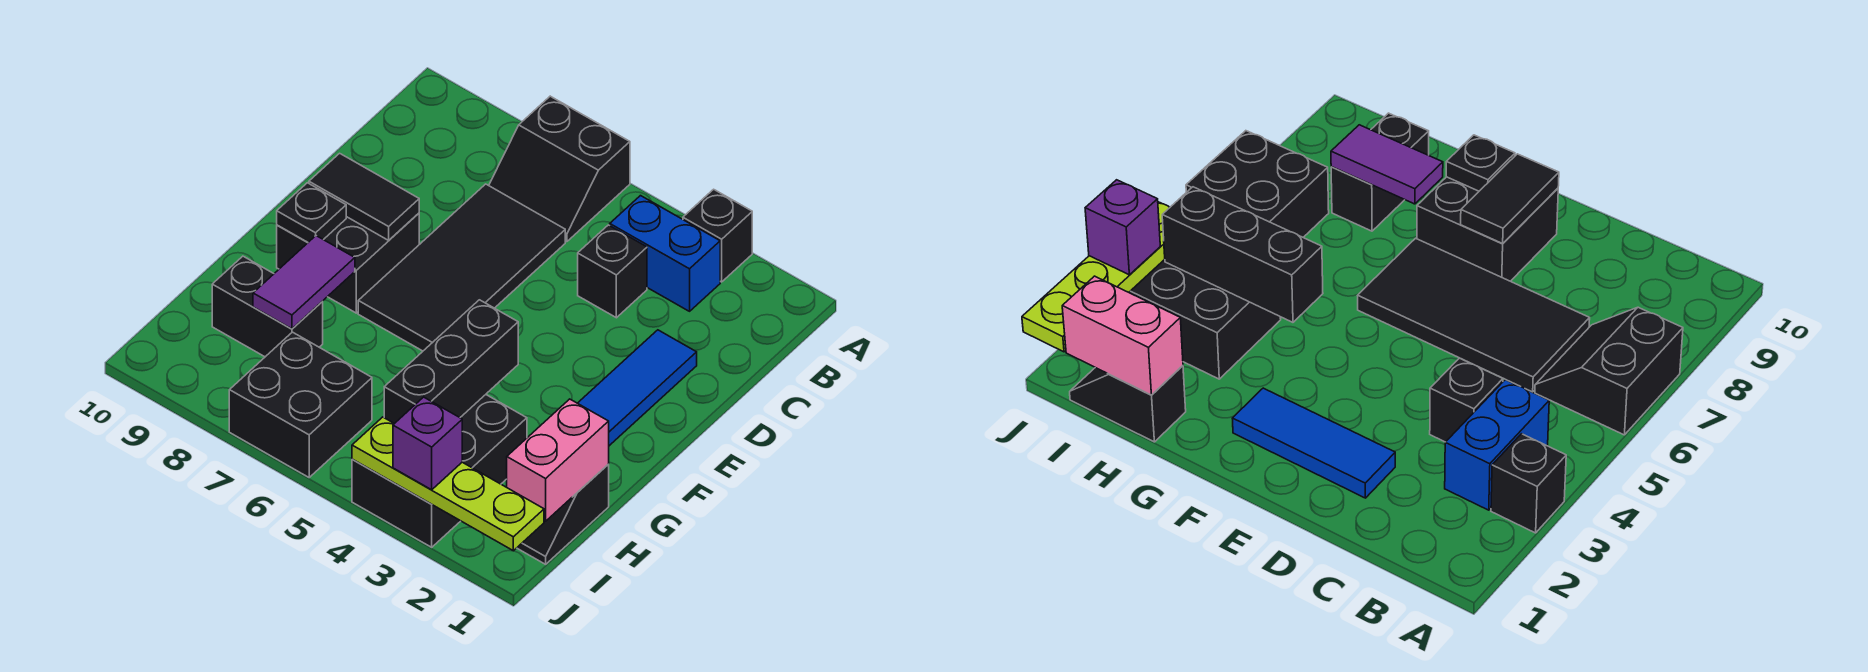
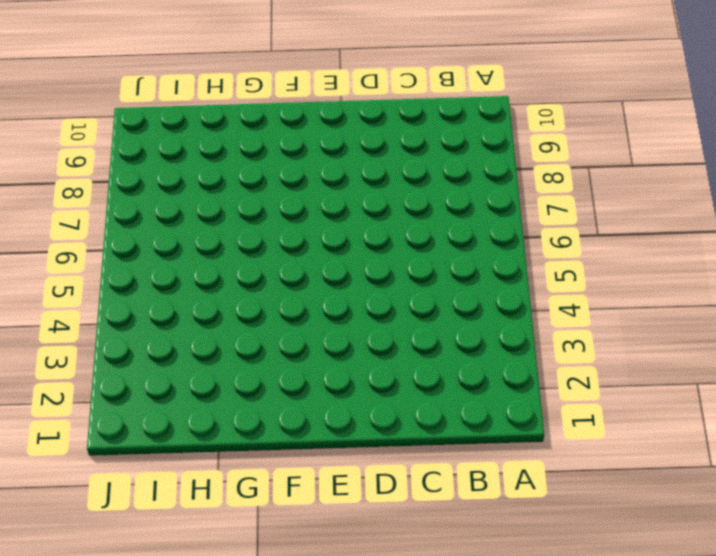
none -> black 1x1 brick [683,189,752,282]
none -> black 2x2 slope [489,96,630,242]
none -> blue 1x2 brick [610,196,720,311]

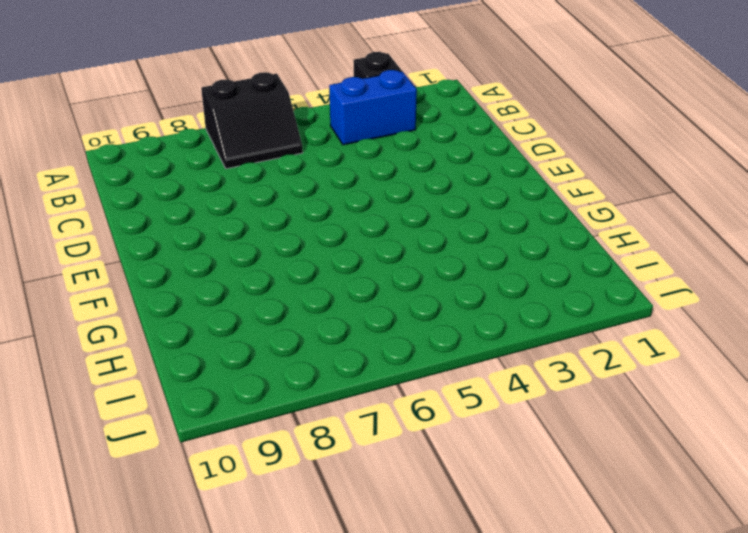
none -> black 1x1 brick [578,225,647,318]
none -> black 2x4 tile [358,184,565,351]
none -> blue 1x3 tile [578,330,697,446]

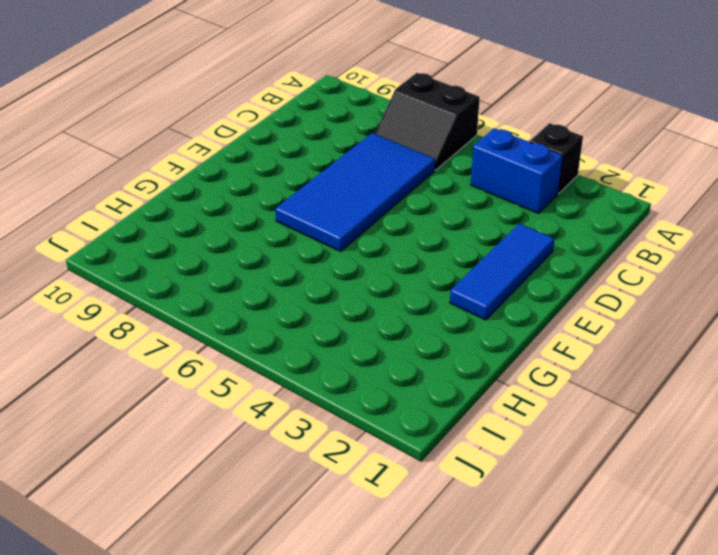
blue 2x4 tile [275,133,435,251] -> black 2x4 tile [358,184,565,351]
none -> black 1x1 brick [578,225,647,318]
none -> black 2x2 brick [277,213,419,313]
none -> black 1x2 slope [517,465,609,564]

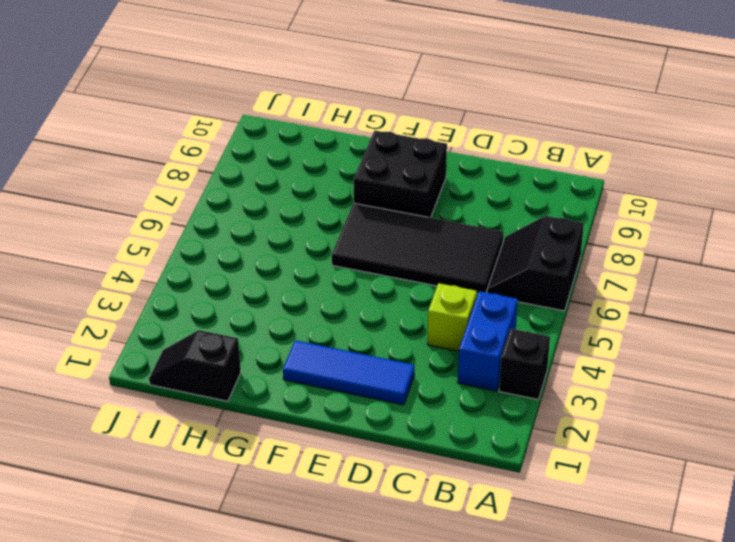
lime 1x1 brick [427,283,477,351] -> black 1x1 brick [578,225,647,318]
none -> black 2x3 brick [352,395,527,547]
none -> black 1x2 brick [212,256,323,357]
none -> black 2x2 brick [229,332,372,477]

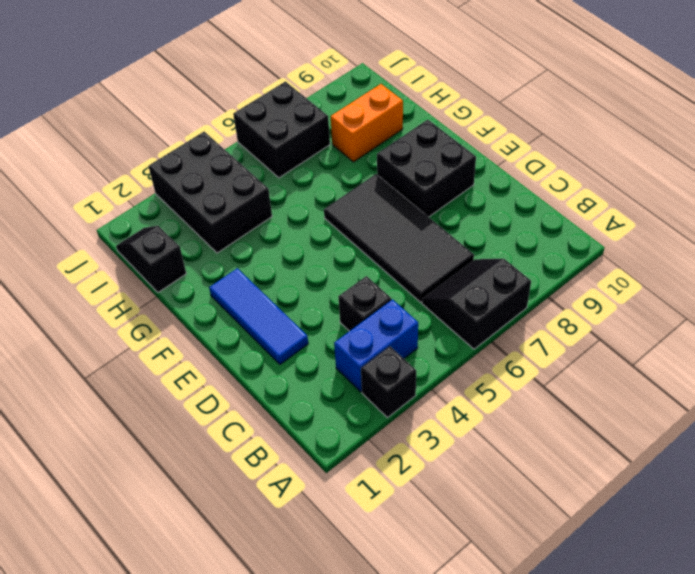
orange 1x2 brick [331,84,403,162] -> black 1x2 brick [212,256,323,357]
none -> black 1x2 tile [309,153,419,240]
none -> black 1x1 plate [277,183,346,242]
none -> black 1x3 brick [384,300,518,424]

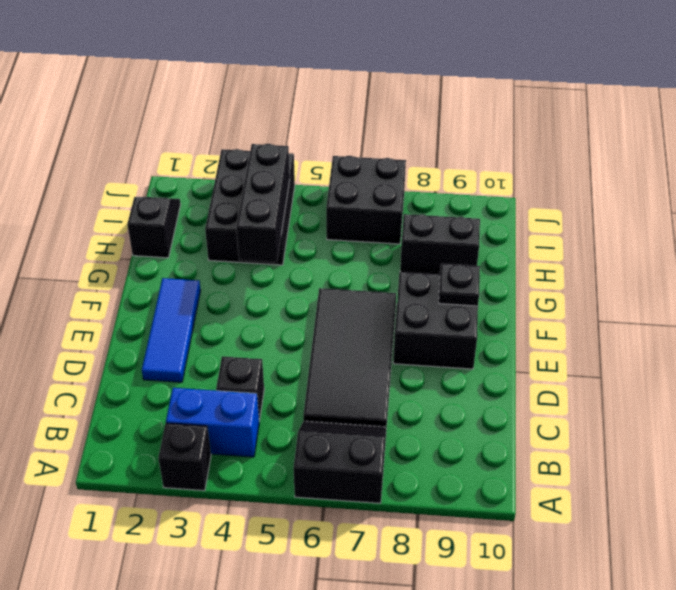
none -> black 1x2 tile [309,153,419,240]
none -> purple 1x2 tile [253,236,355,329]
none -> pink 1x2 brick [507,399,609,521]

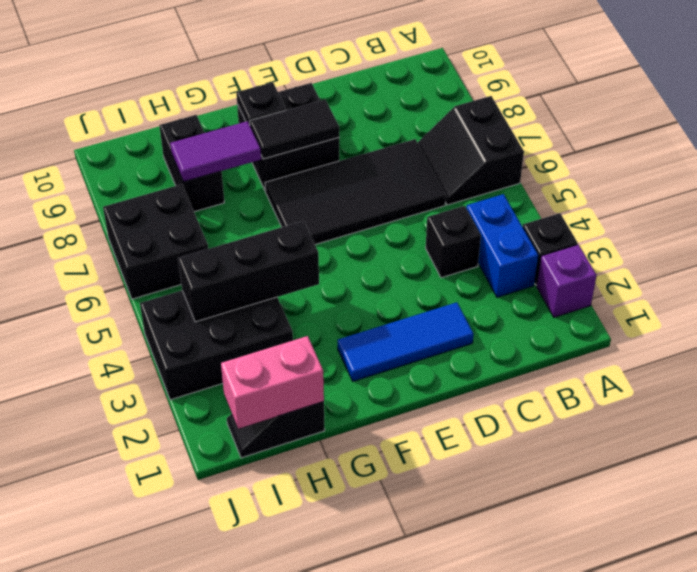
purple 1x1 brick [537,244,597,317] -> purple 1x1 brick moved to [393,397,462,490]
black 1x2 tile [250,100,339,159] -> black 1x2 tile turned to [309,153,419,240]
none -> lime 1x4 plate [352,417,544,551]

